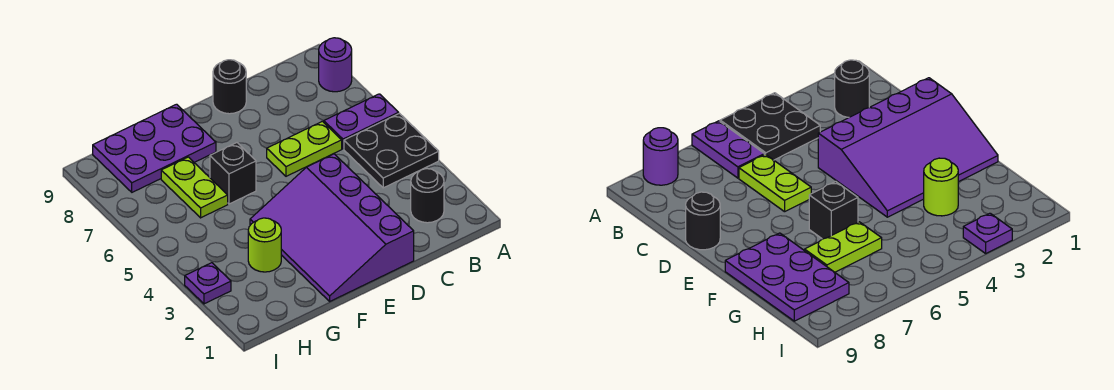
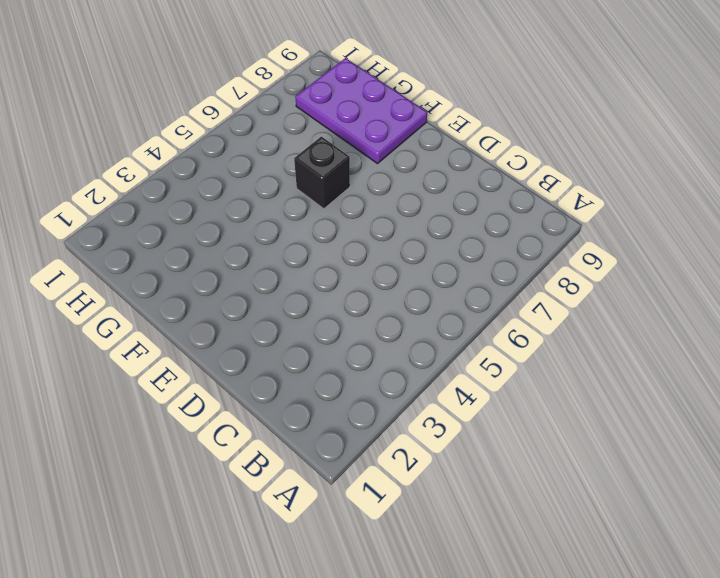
none -> black 2x2 plate [344,113,439,188]
none -> purple 1x2 plate [324,94,399,149]
none -> purple 1x1 round brick [319,38,352,92]

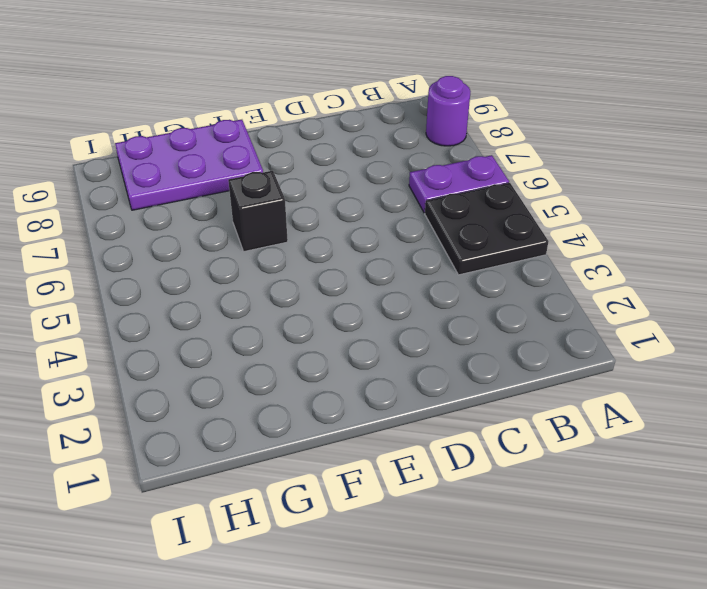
none -> black 1x1 round brick [411,169,444,223]
none -> lime 1x2 plate [267,121,342,176]
none -> purple 3x4 slope [250,154,414,301]

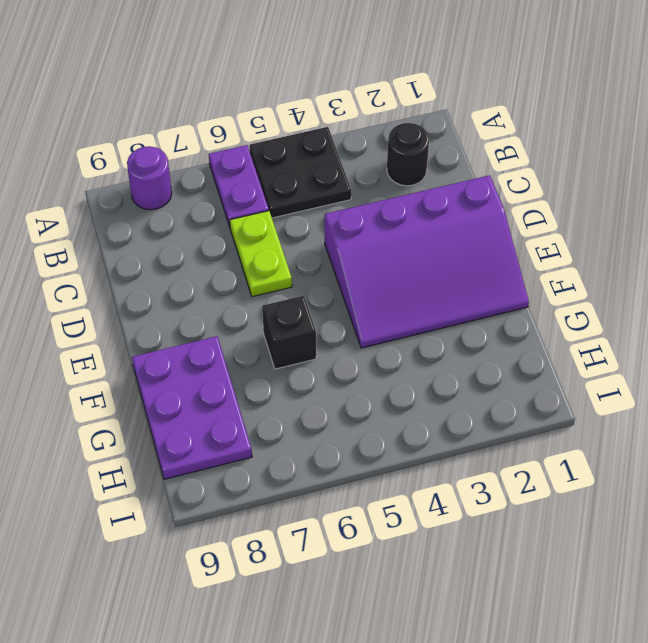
none -> black 1x1 round brick [213,60,246,114]
none -> lime 1x1 round brick [248,218,281,272]
none -> lime 1x2 plate [161,157,228,218]

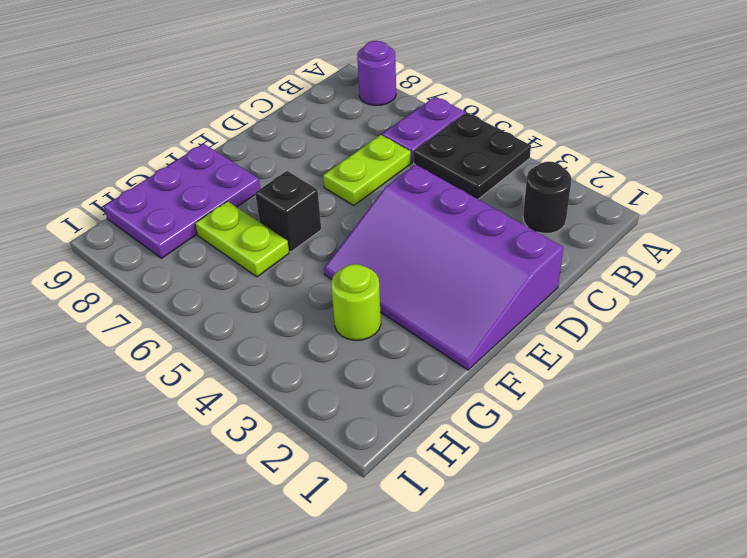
none -> black 1x1 round brick [213,60,246,114]
none -> purple 1x1 plate [185,263,231,304]

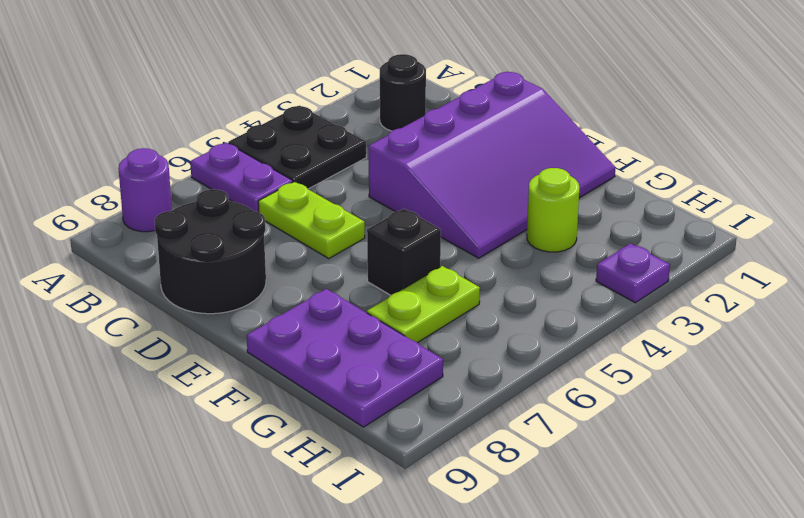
black 2x2 round brick [155,189,266,314] -> black 1x1 round brick [213,60,246,114]

